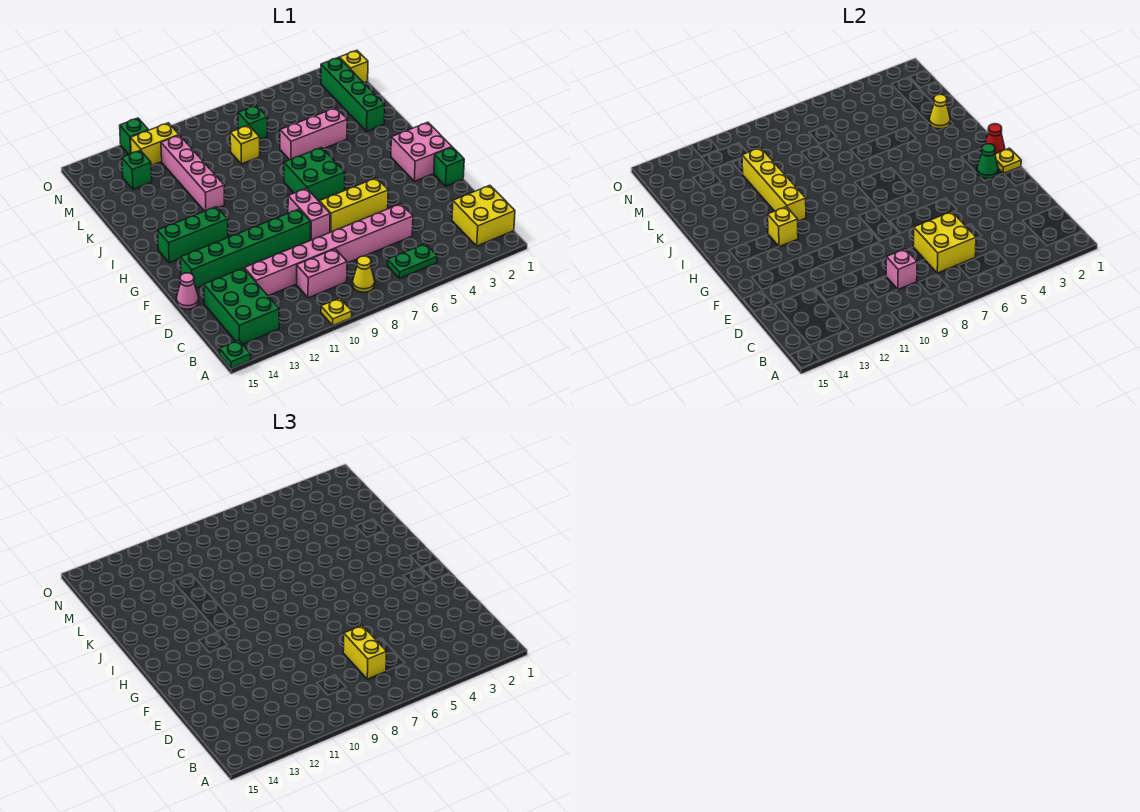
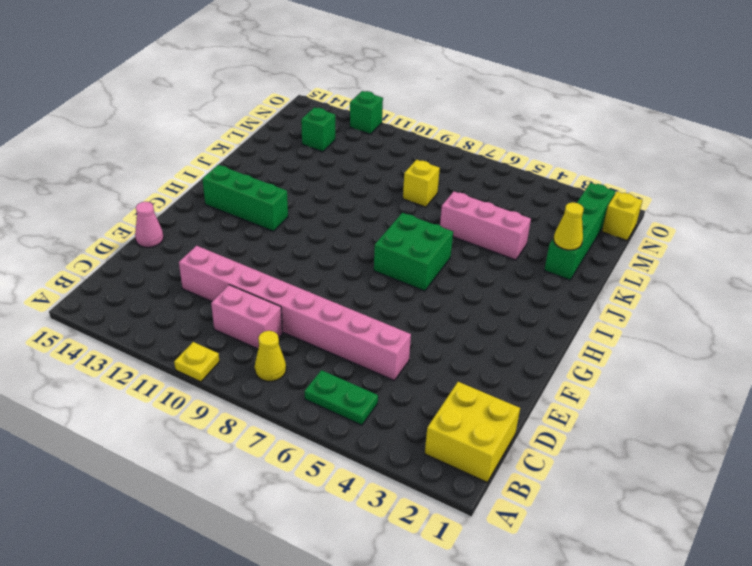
none -> green 1x1 plate [220,340,251,368]
none -> green 2x3 brick [204,268,279,344]
none -> green 1x1 brick [434,147,464,186]
none -> yellow 1x3 brick [320,178,388,232]

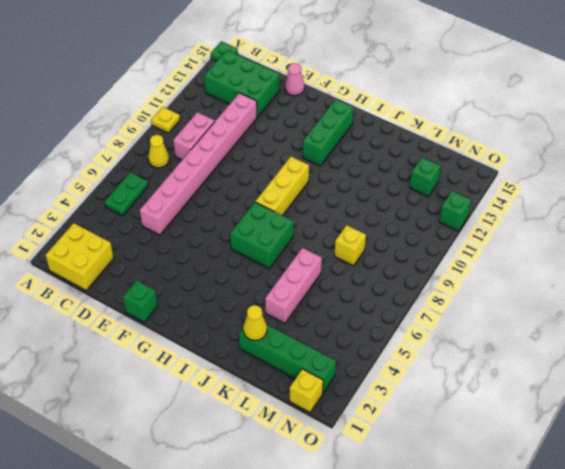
yellow 1x3 brick [255,157,309,216] -> yellow 1x3 brick moved to [320,178,388,232]
none -> pink 1x2 brick [288,188,330,240]
none -> green 1x6 brick [181,209,311,288]
none -> pink 2x2 brick [391,122,452,181]
none -> pink 1x4 brick [161,135,225,211]

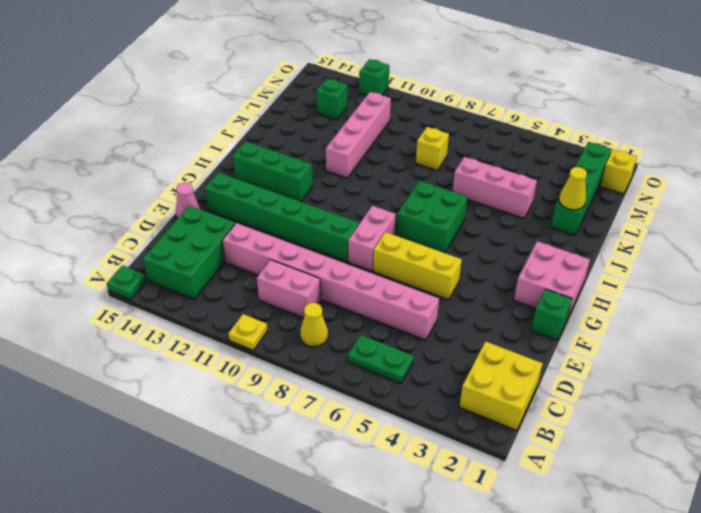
none -> green 1x1 brick [238,106,267,140]
none -> yellow 1x2 brick [131,123,179,166]
none -> yellow 2x2 brick [913,212,976,273]
none -> pink 1x1 brick [886,249,917,290]

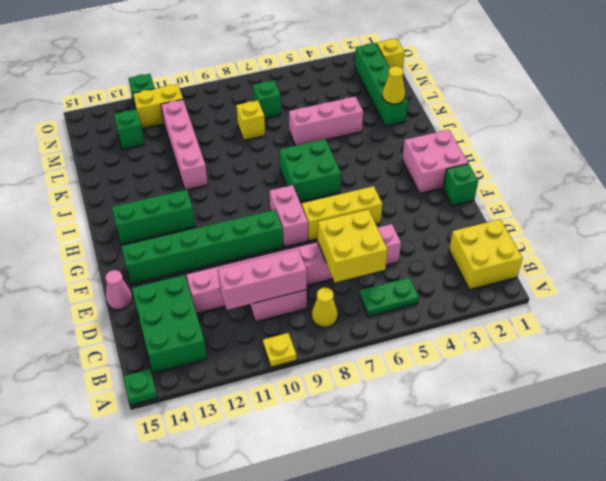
pink 1x3 brick [218,249,307,310] -> pink 1x1 brick [886,249,917,290]
none -> yellow 1x1 plate [995,148,1021,174]
none -> green 1x1 cone [977,144,998,179]
none -> red 1x1 cone [985,124,1005,154]
none -> yellow 1x1 brick [768,207,798,247]

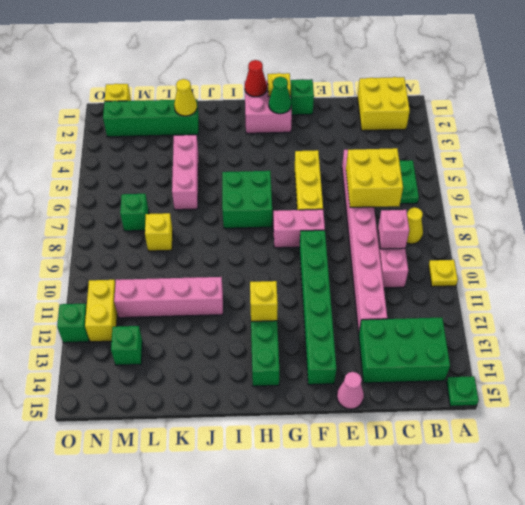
none -> yellow 1x4 brick [742,148,806,221]
none -> yellow 1x2 brick [343,626,387,679]

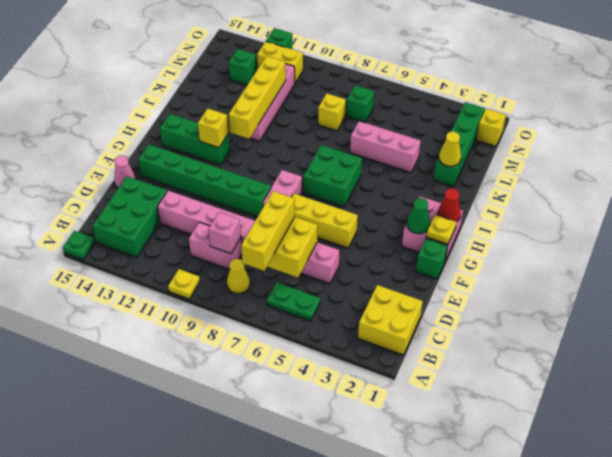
yellow 1x3 brick [241,191,295,271] -> yellow 1x2 brick [343,626,387,679]

